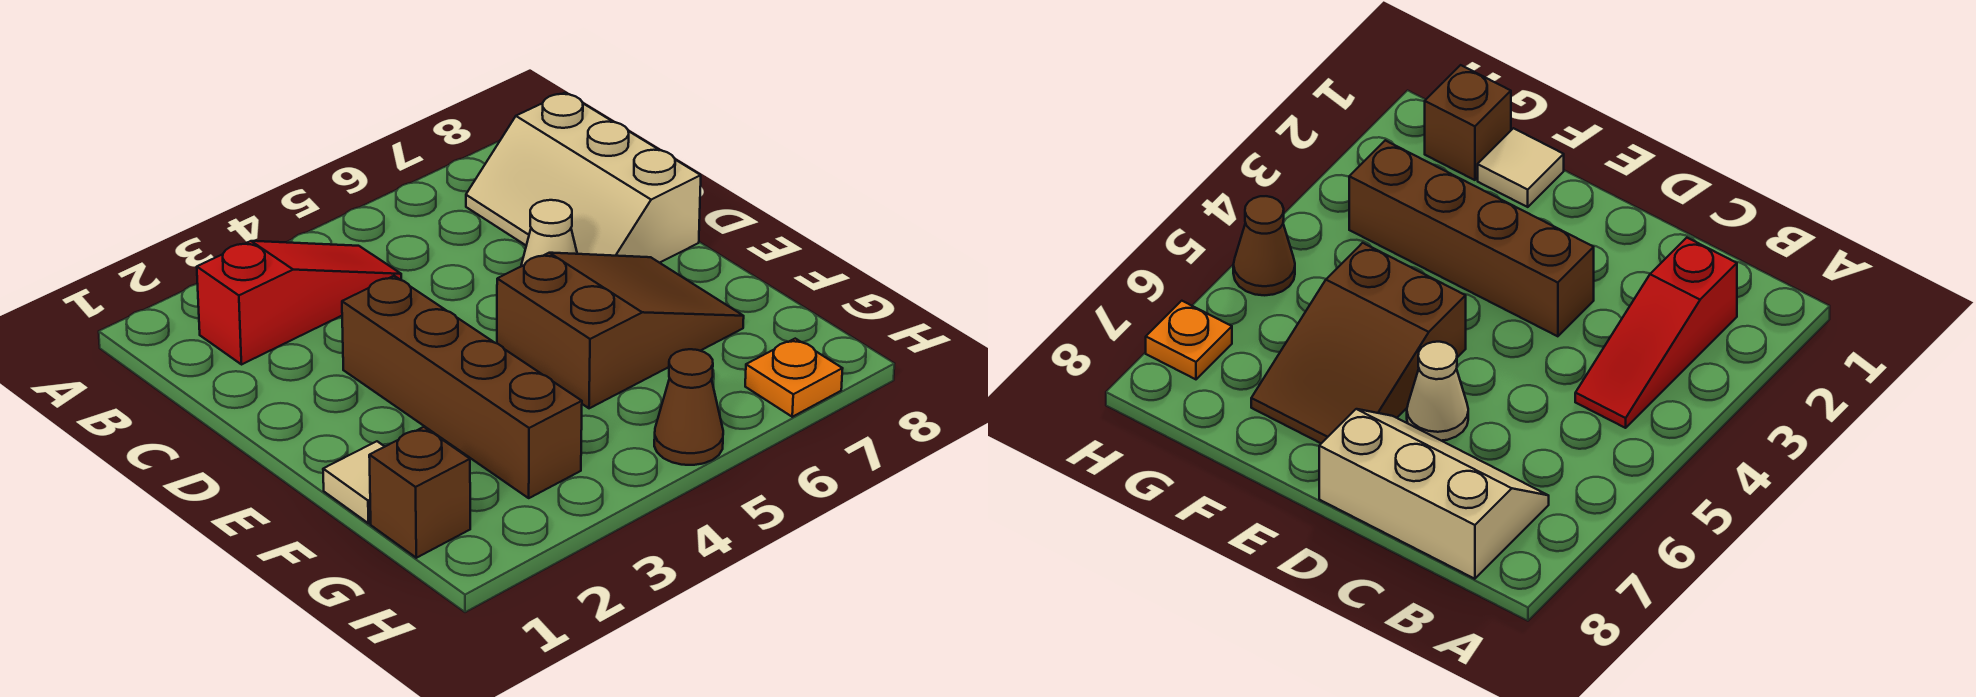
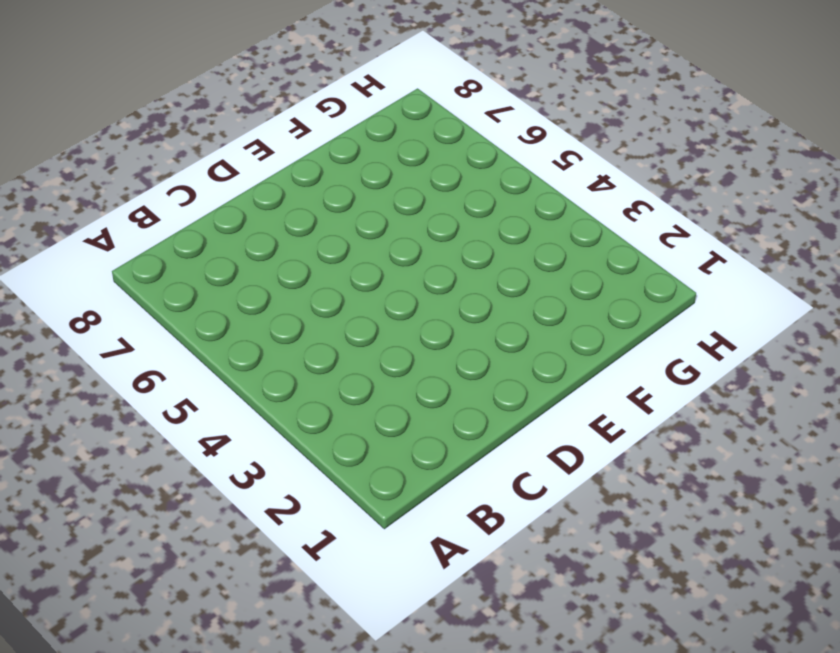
none -> red 1x3 slope [197,241,401,365]
none -> tan 2x3 slope [466,93,701,263]

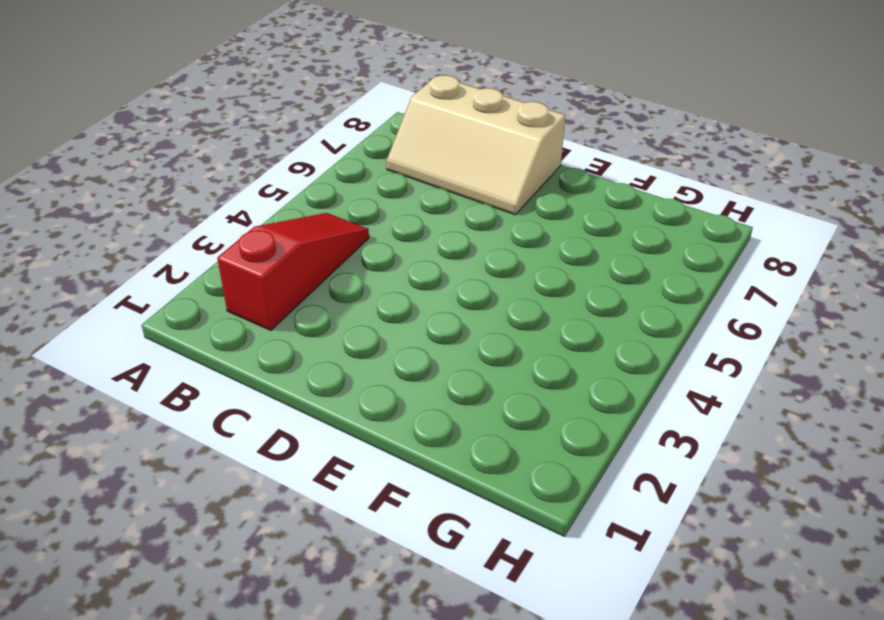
none -> brown 1x4 brick [342,276,582,498]
none -> tan 1x1 cone [521,200,577,266]

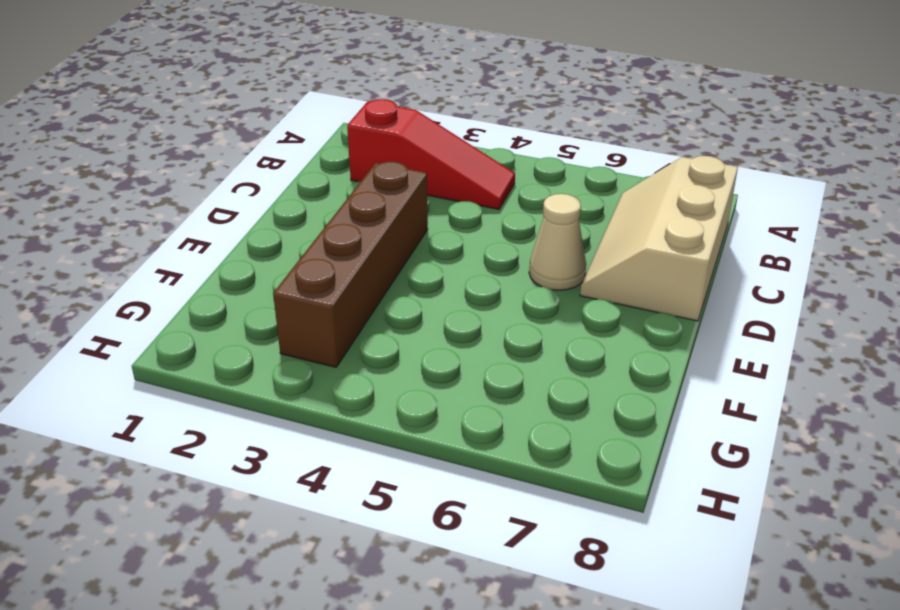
none -> brown 2x3 slope [497,253,744,408]
none -> tan 1x1 tile [323,441,385,523]

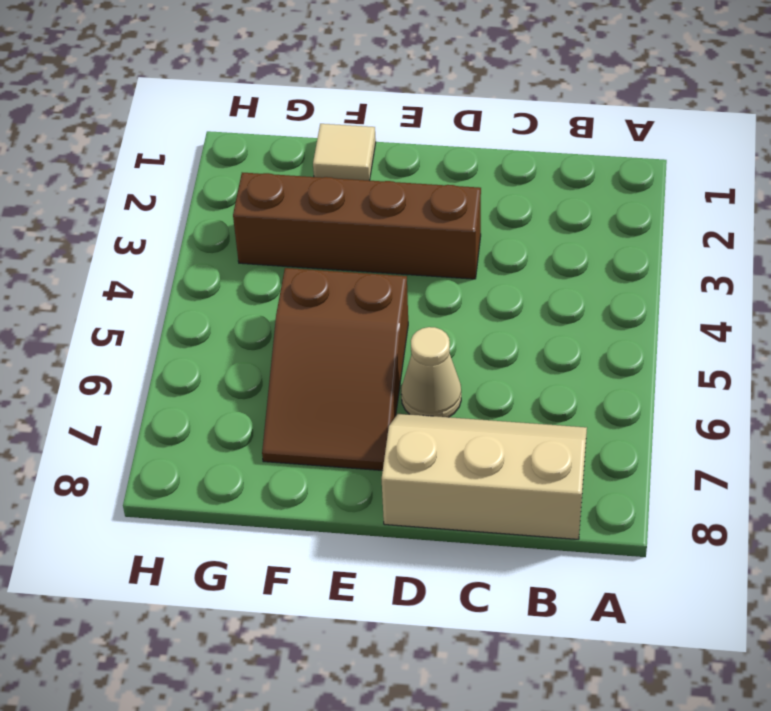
none -> red 1x3 slope [197,241,401,365]
none -> brown 1x1 brick [369,427,470,558]

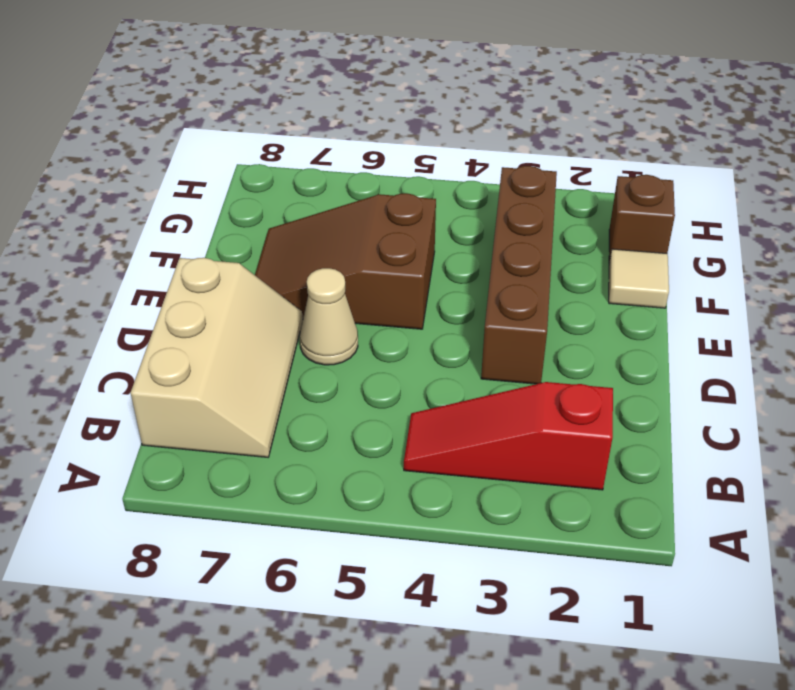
none -> brown 1x1 cone [654,349,723,465]
none -> orange 1x1 plate [745,339,843,417]

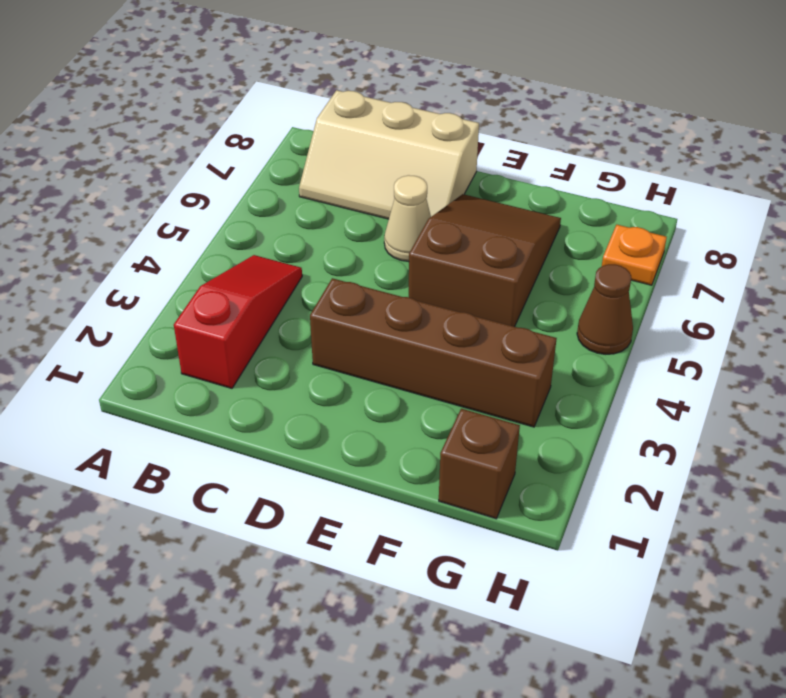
none -> tan 1x1 tile [323,441,385,523]

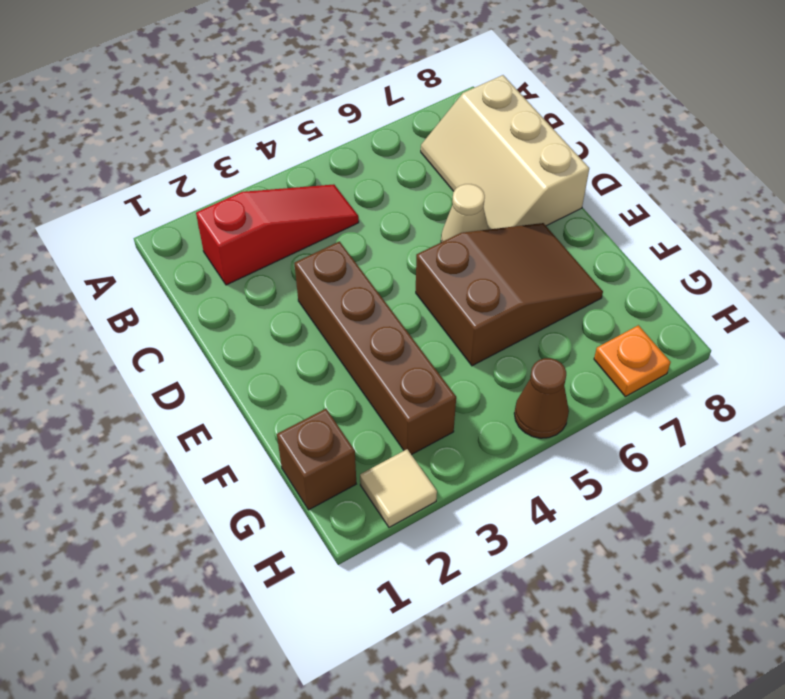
tan 1x1 tile [360,449,437,527] -> tan 1x1 tile moved to [323,441,385,523]

